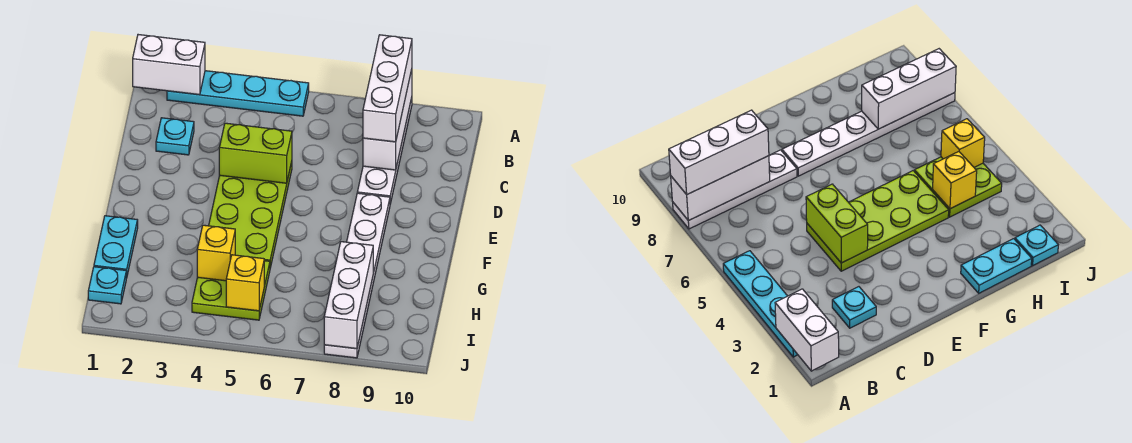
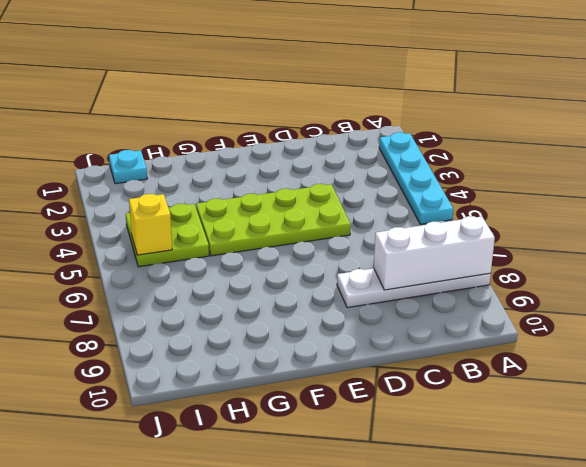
none -> cyan 1x1 plate [156,118,194,155]
none -> white 1x6 plate [324,193,390,358]
none -> cyan 1x2 plate [94,216,138,278]

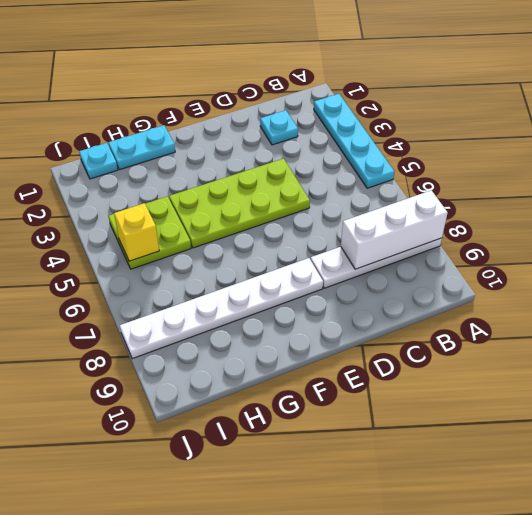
none -> white 1x2 brick [133,35,205,95]
none -> lime 1x2 brick [219,123,292,183]
none -> yellow 1x1 brick [197,225,235,281]

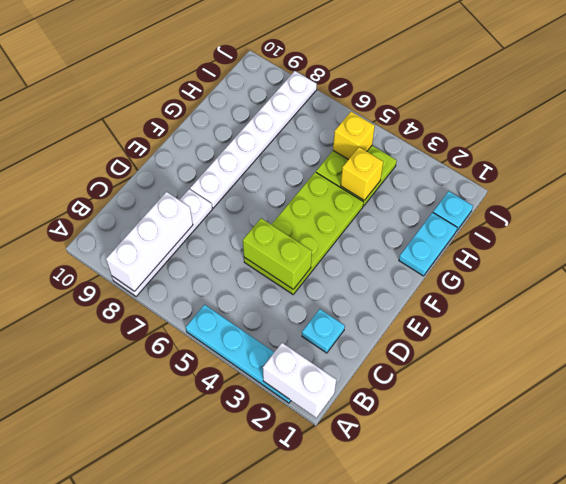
none -> white 1x3 brick [324,242,373,349]
none -> white 1x3 brick [363,35,412,142]

